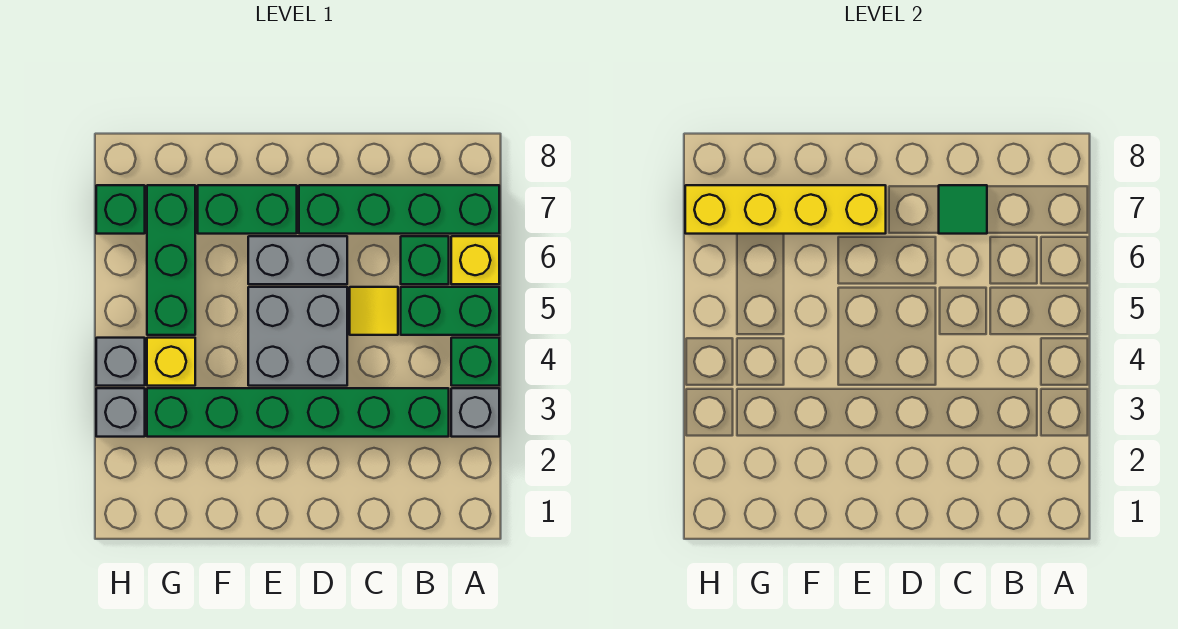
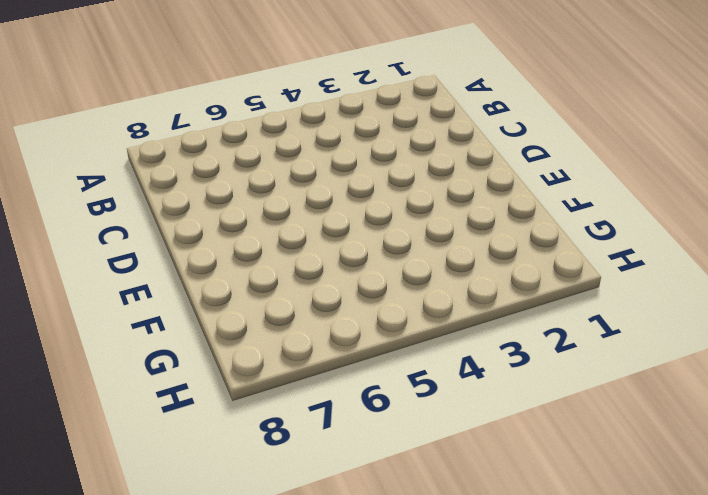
none -> grey 1x1 brick [451,388,499,437]
none -> green 1x1 brick [451,338,499,386]
none -> green 1x2 brick [401,287,499,335]

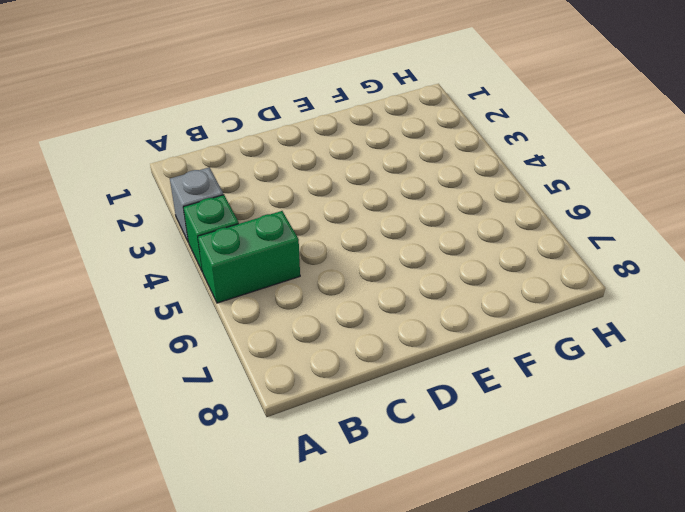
none -> yellow 1x1 brick [451,236,499,284]
none -> green 1x4 brick [299,185,499,234]
none -> green 1x6 brick [147,388,449,437]

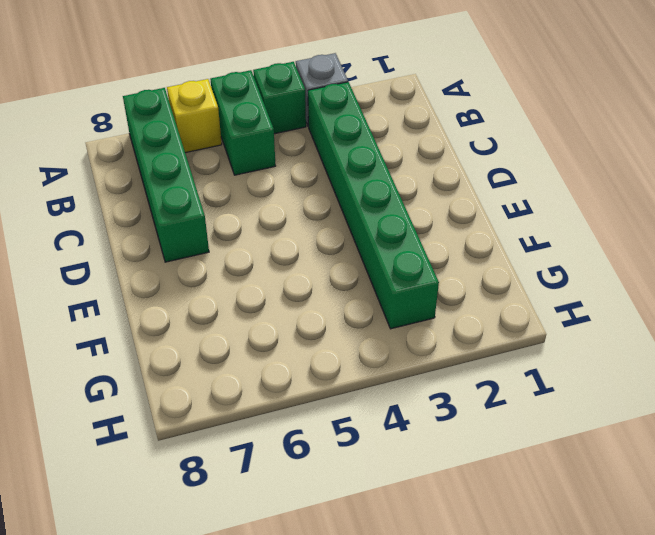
none -> green 1x1 brick [401,236,449,284]
none -> yellow 1x1 tile [350,287,398,335]
none -> grey 2x2 brick [248,287,347,386]

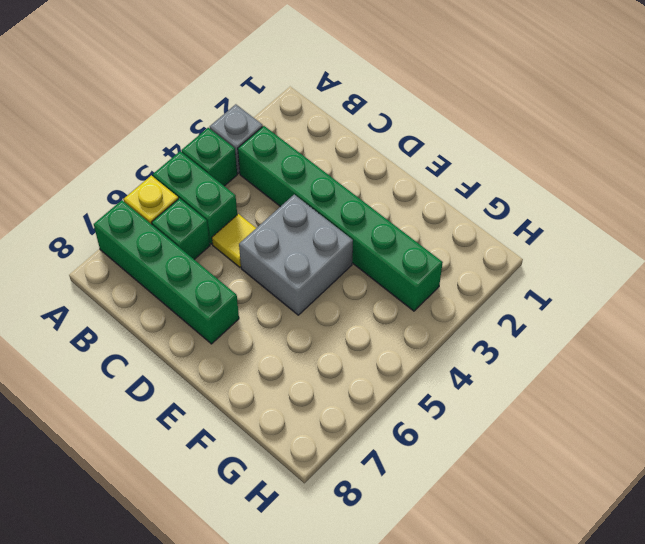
none -> grey 1x2 brick [248,236,347,284]
none -> green 1x2 brick [198,185,297,234]
none -> yellow 1x1 brick [147,338,195,386]

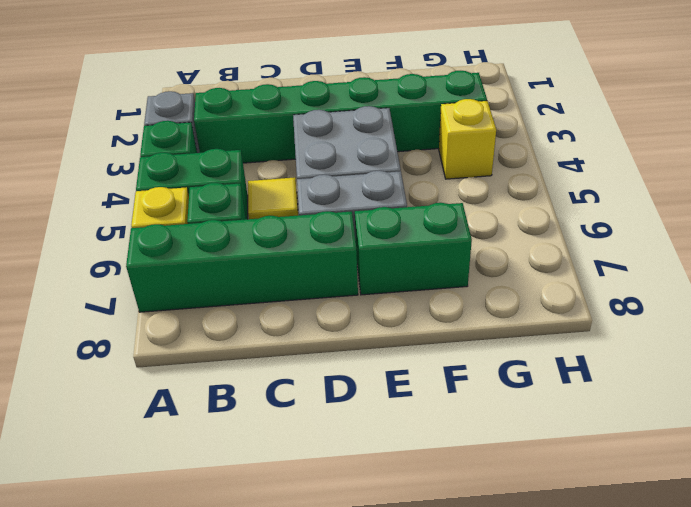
none -> green 1x3 brick [147,185,195,335]
none -> grey 1x1 brick [96,388,145,437]
none -> grey 1x1 brick [96,338,145,386]

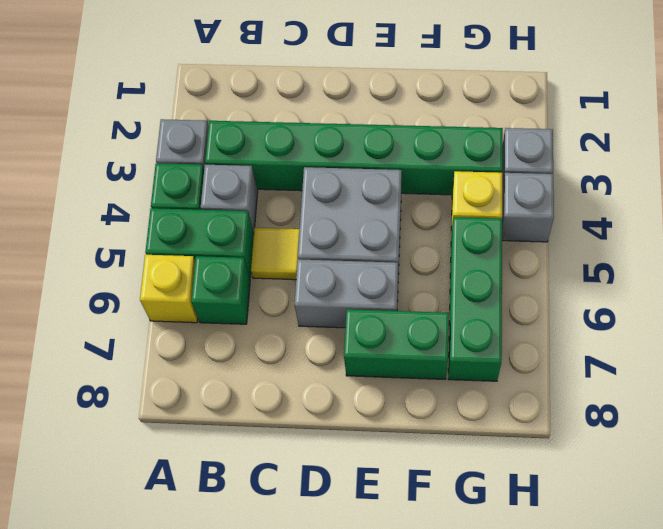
grey 1x1 brick [201,165,258,233] -> none
none -> green 1x4 brick [299,185,499,234]
none -> green 1x1 brick [96,185,145,234]
none -> green 1x1 tile [939,185,987,234]

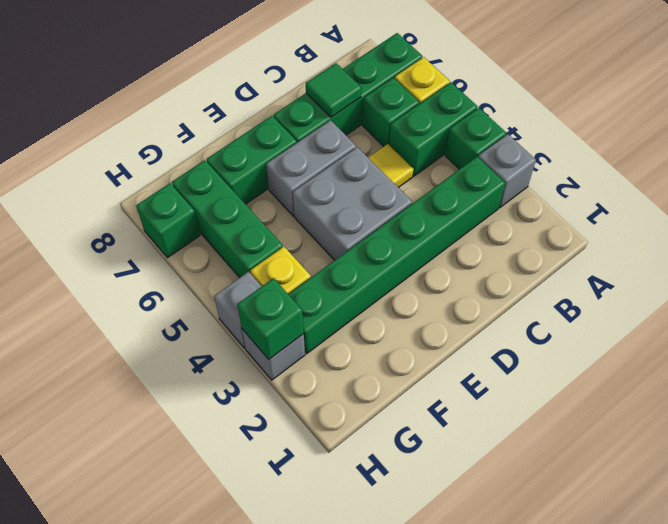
green 1x1 brick [237,278,304,359] -> none
none -> yellow 1x4 brick [685,185,886,234]

